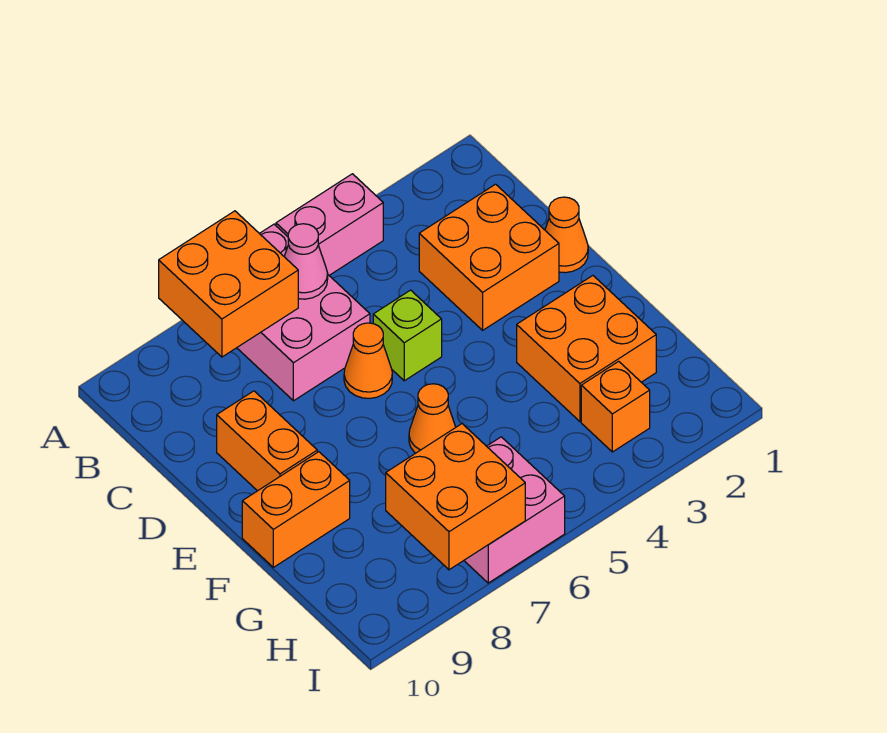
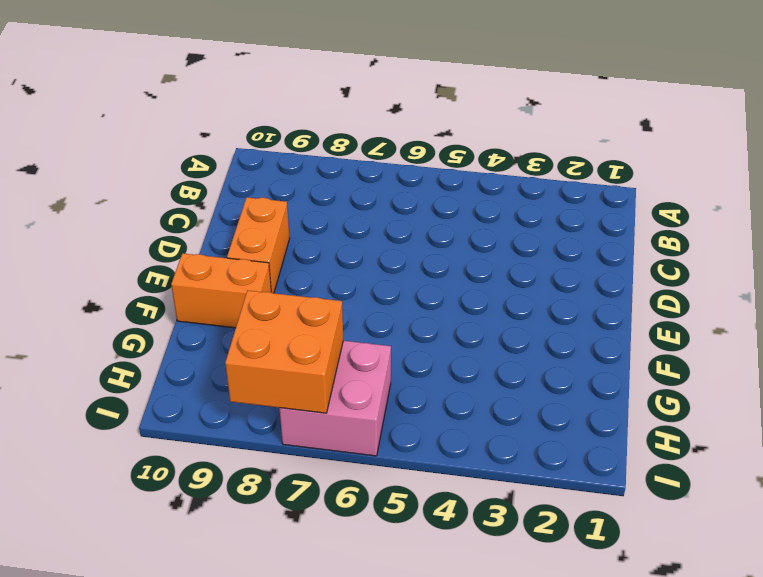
none -> pink 1x2 brick [276,174,383,275]
none -> pink 2x3 brick [237,224,370,401]
none -> orange 2x2 brick [419,184,559,330]

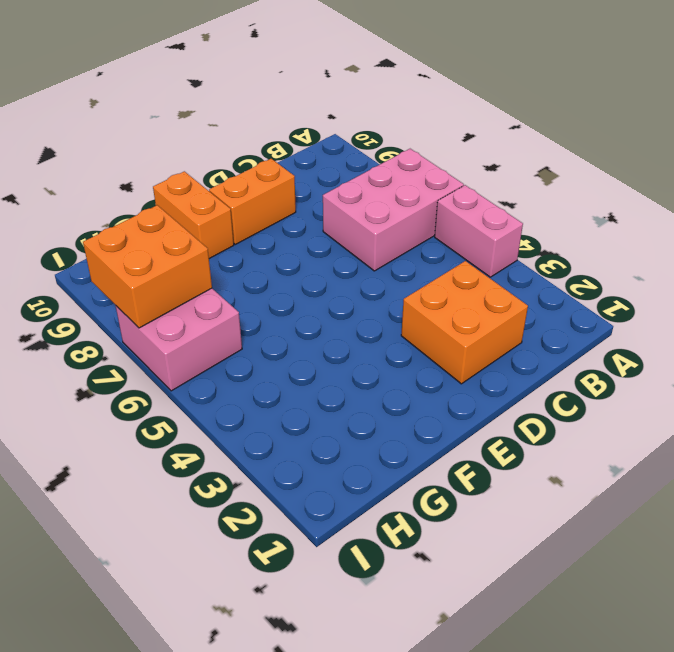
none -> orange 1x1 cone [545,197,588,273]
none -> lime 1x1 brick [373,290,442,381]
none -> orange 1x1 cone [344,323,392,398]

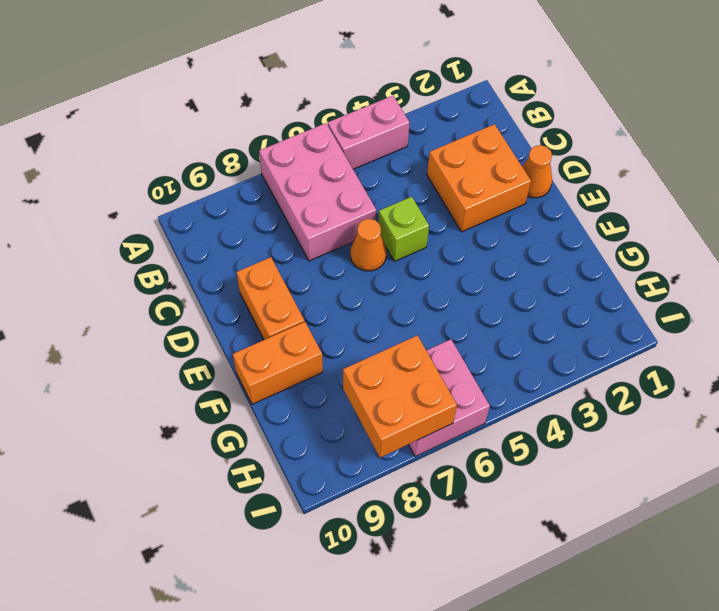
none -> orange 2x2 brick [517,276,656,421]
none -> orange 1x1 cone [409,384,456,453]
none -> orange 1x1 brick [581,361,650,452]

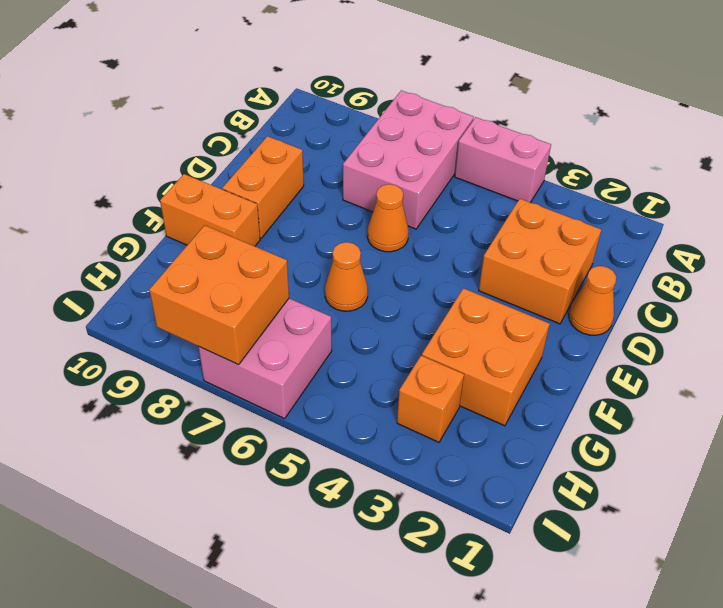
none -> lime 1x1 brick [373,290,442,381]
none -> orange 2x2 brick [159,211,298,357]
none -> pink 1x1 cone [284,224,328,299]

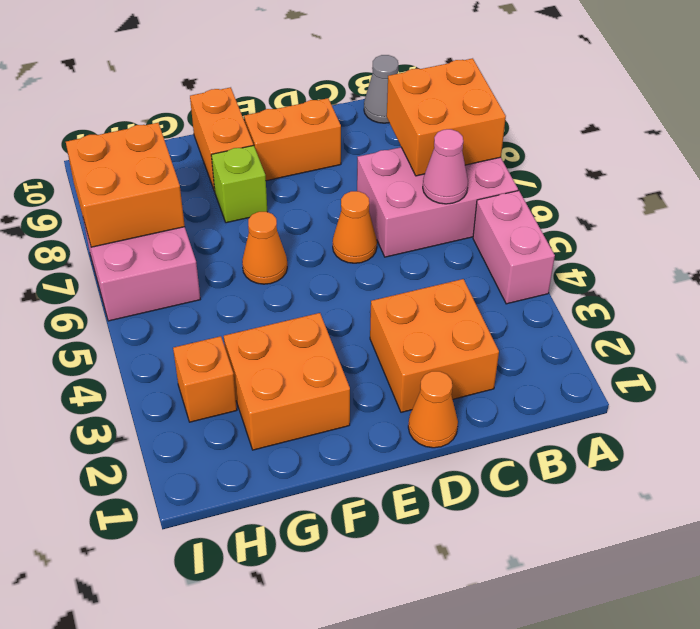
grey 1x1 cone [364,55,398,123] -> none
lime 1x1 brick [211,145,267,223] -> lime 1x1 brick moved to [373,290,442,381]

